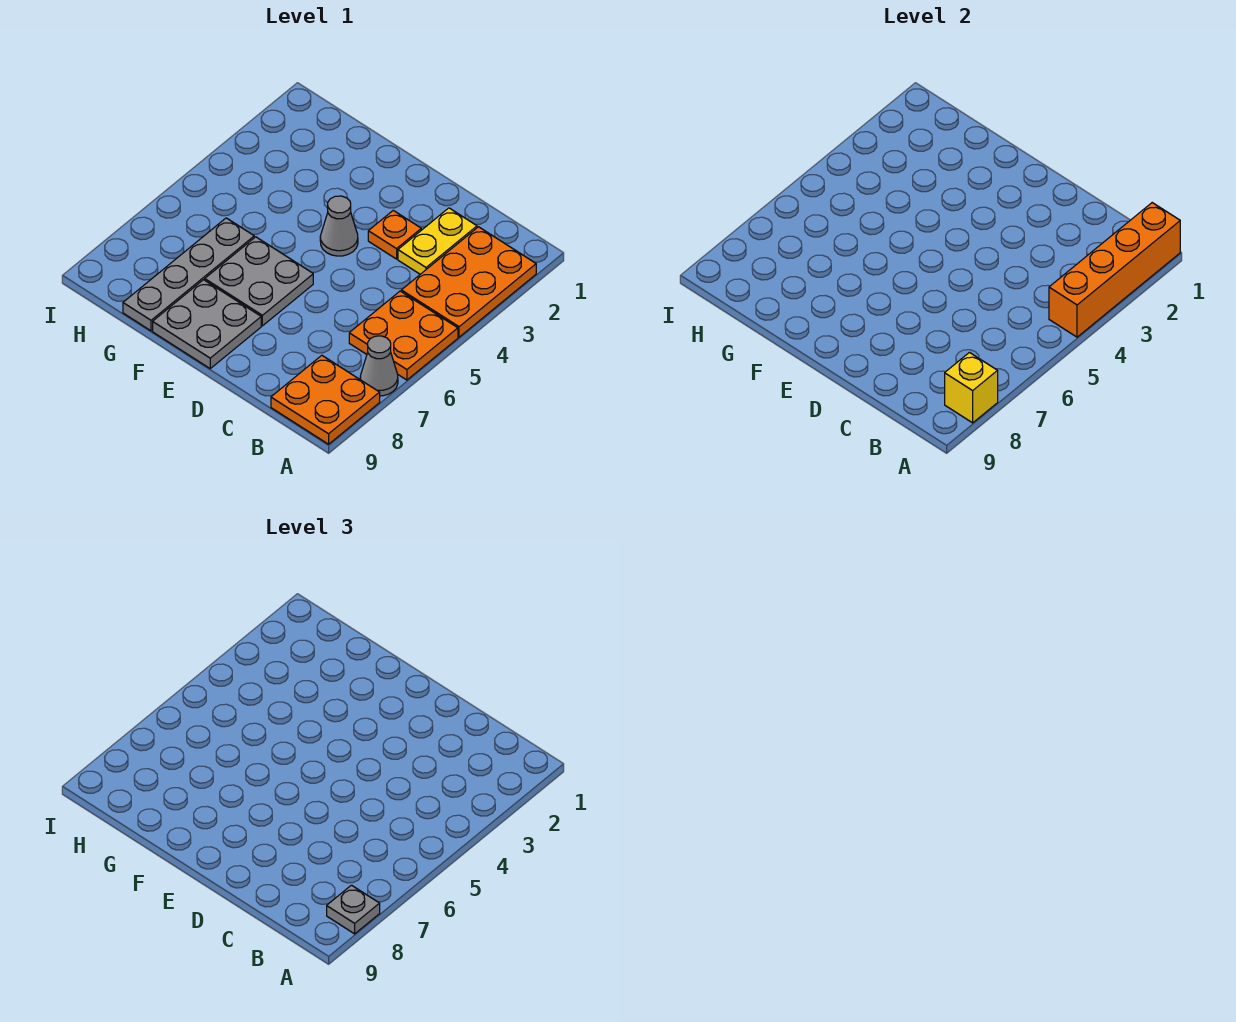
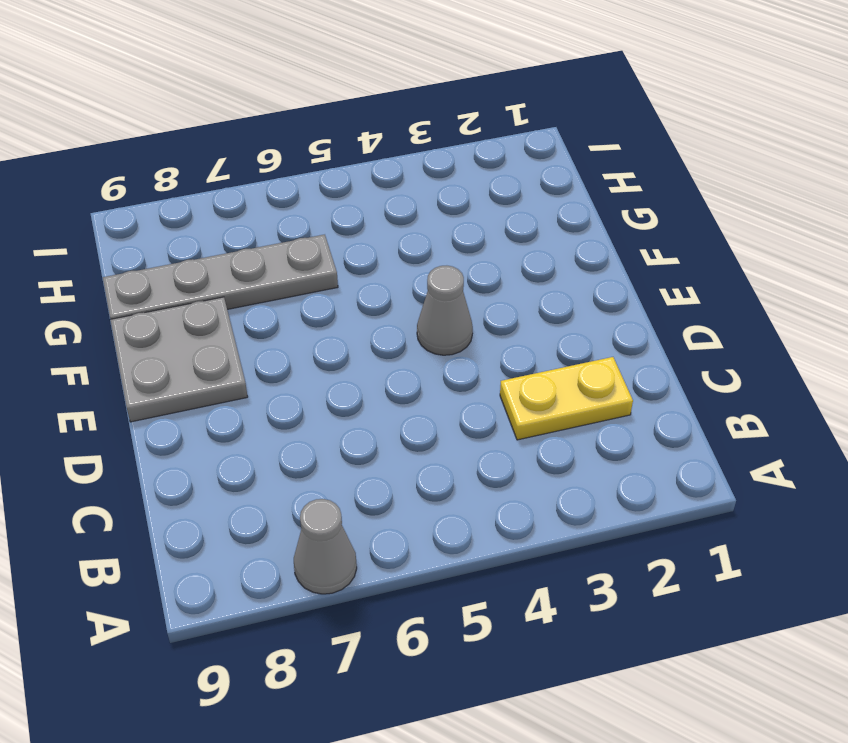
none -> orange 2x3 plate [401,227,536,337]
none -> orange 2x2 plate [349,291,458,380]
none -> orange 2x2 plate [271,355,380,444]

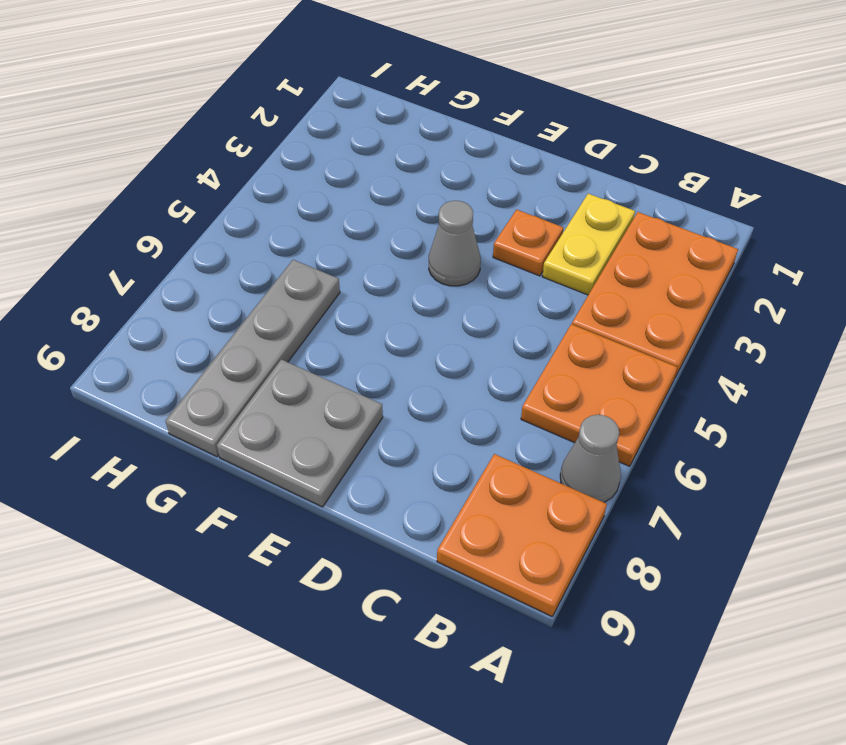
none -> grey 2x2 plate [205,237,313,326]
none -> orange 1x4 brick [1049,203,1180,337]
none -> yellow 1x1 brick [945,353,998,423]

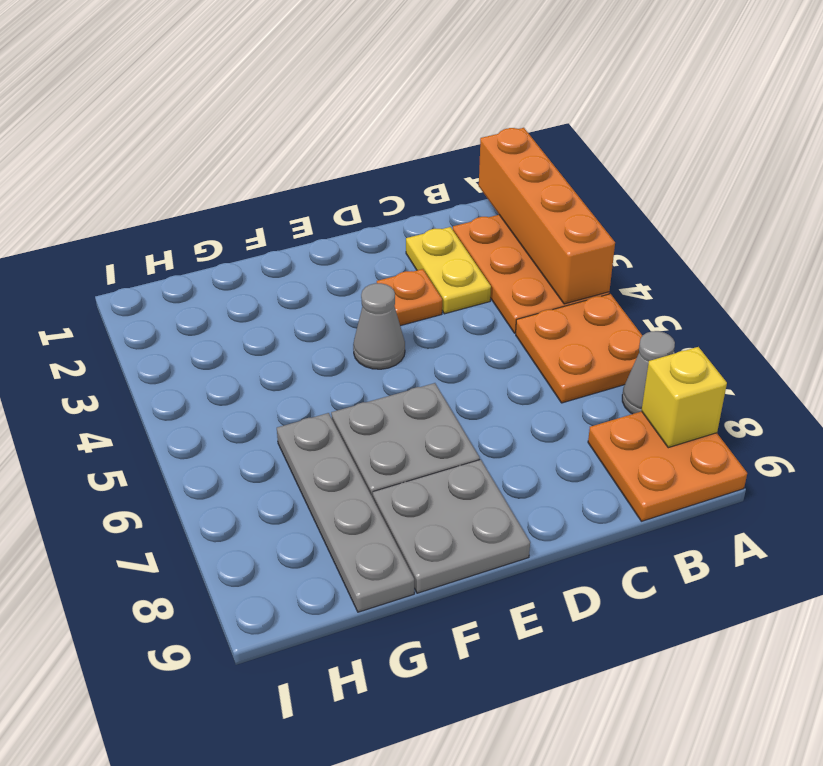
none -> grey 1x1 plate [327,885,380,934]

